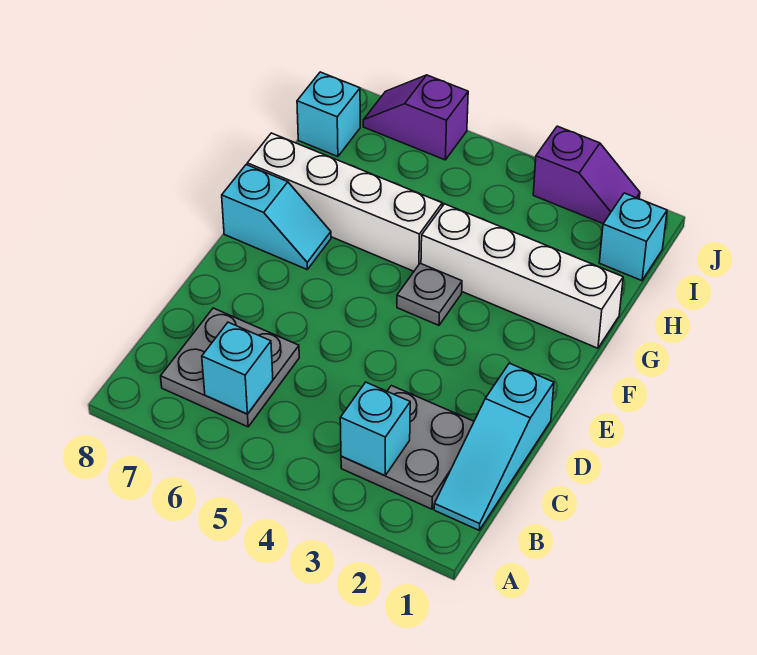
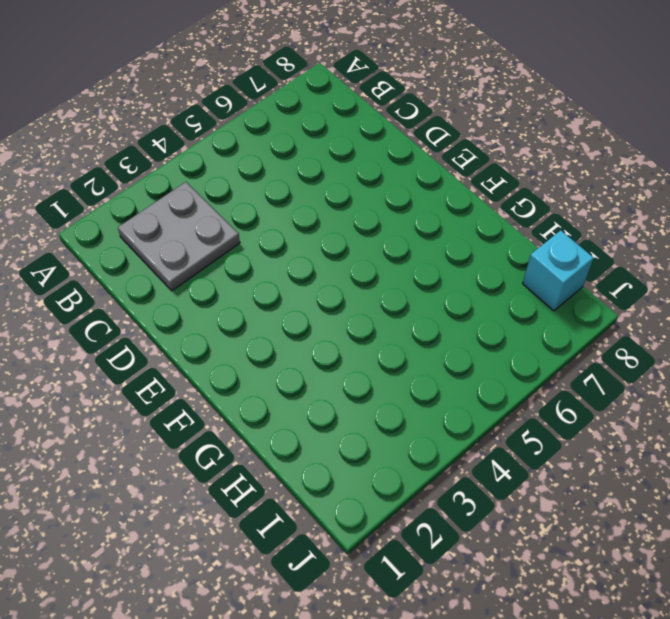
none -> cyan 1x3 slope [434,363,554,530]
none -> grey 2x2 plate [161,308,299,427]
none -> grey 1x1 plate [397,263,462,325]

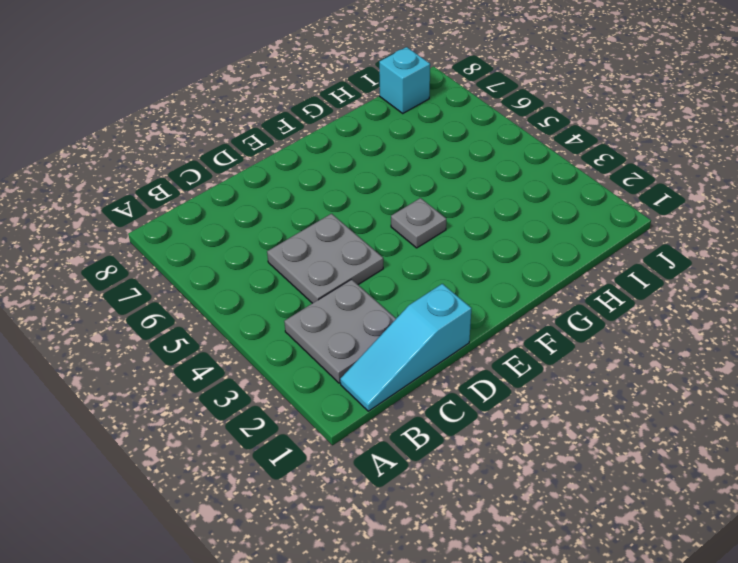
grey 2x2 plate [267,214,383,303] -> grey 2x2 plate moved to [161,308,299,427]
none -> cyan 1x2 slope [222,165,331,269]
none -> white 1x4 brick [421,204,623,348]
none -> white 1x4 brick [247,133,442,271]

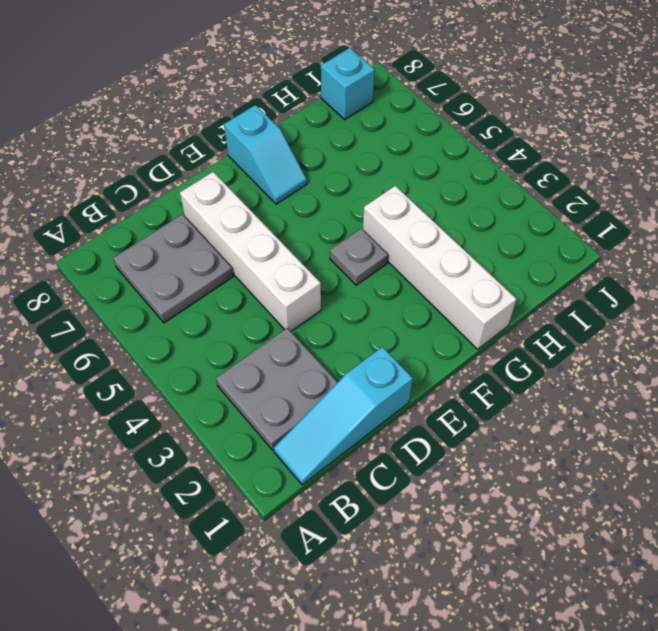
white 1x4 brick [180,172,321,331] -> white 1x4 brick moved to [247,133,442,271]
none -> cyan 1x1 brick [599,193,667,281]
none -> purple 1x2 slope [533,126,640,223]
none -> purple 1x2 slope [363,75,468,160]

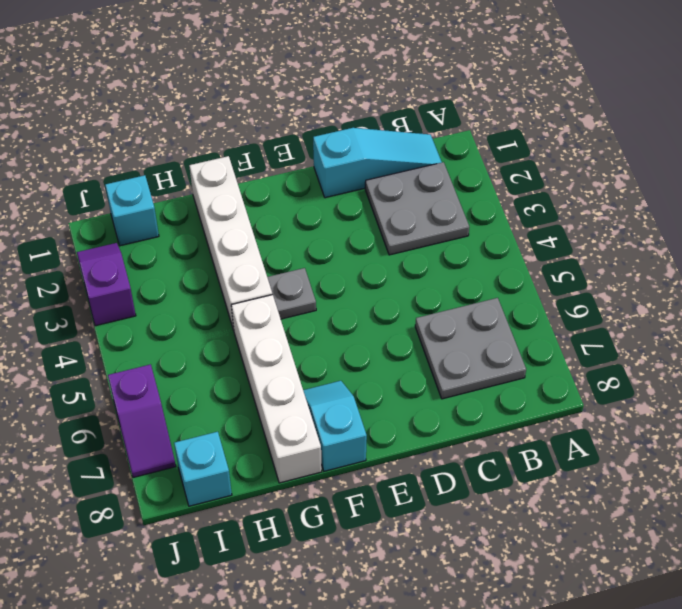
none -> cyan 1x1 brick [340,382,410,476]
none -> cyan 1x1 brick [202,322,273,414]

